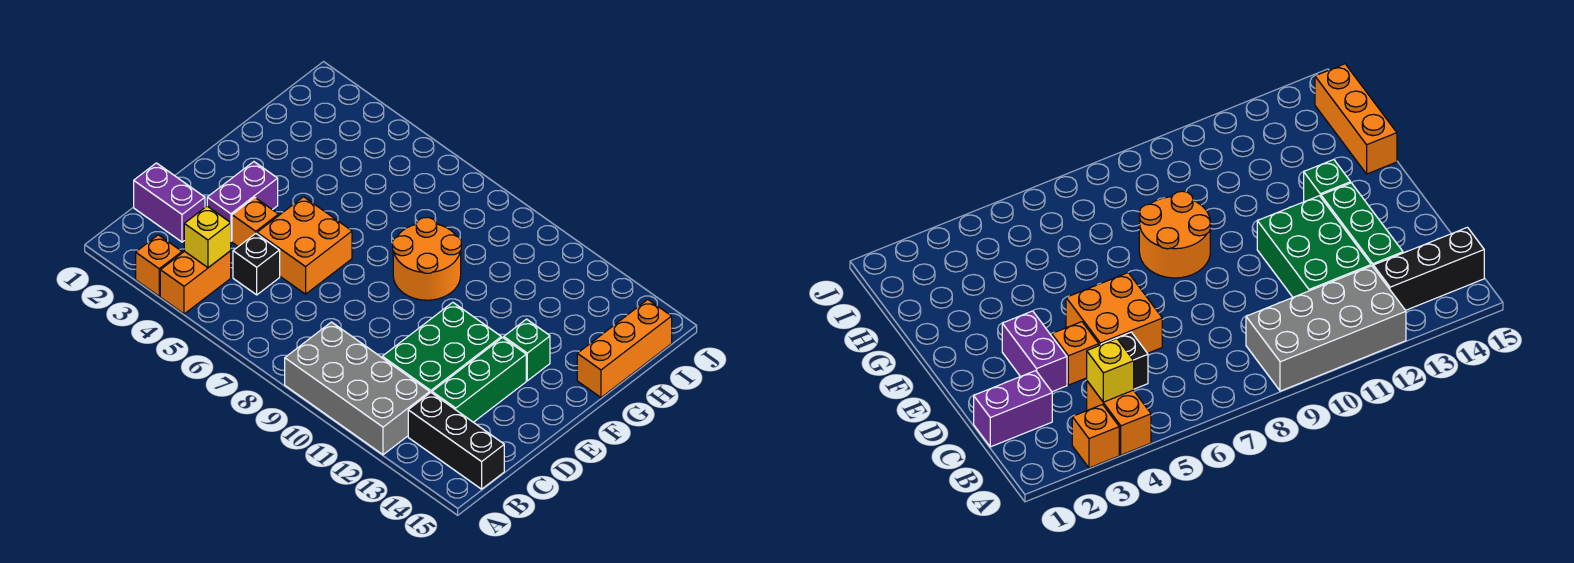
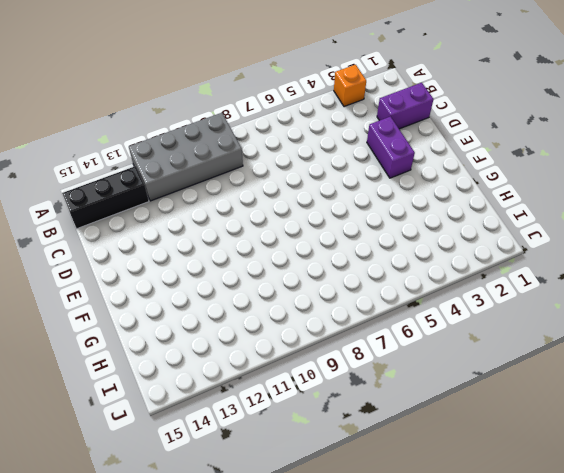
none -> orange 1x2 brick [160,251,231,314]
none -> black 1x1 brick [233,234,280,295]
none -> green 2x3 brick [382,302,501,393]

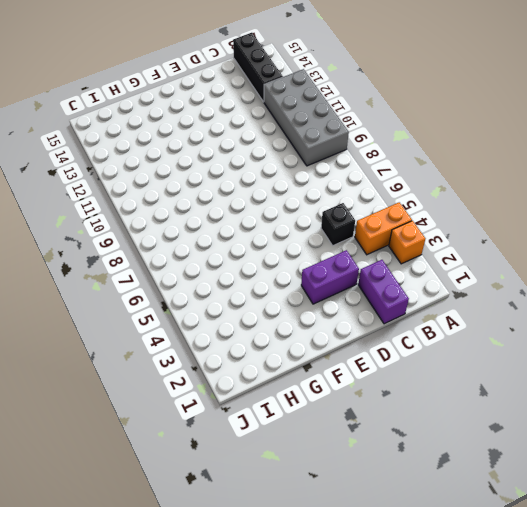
none -> green 2x3 brick [382,302,501,393]
none -> green 1x3 brick [432,338,526,422]
none -> orange 1x1 brick [232,198,279,247]

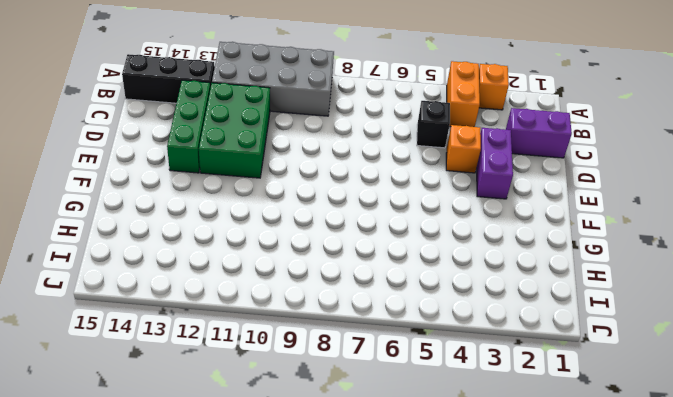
none -> orange 2x2 brick [257,197,352,294]
none -> orange 2x2 round brick [393,217,461,300]
none -> green 1x1 brick [504,319,550,381]

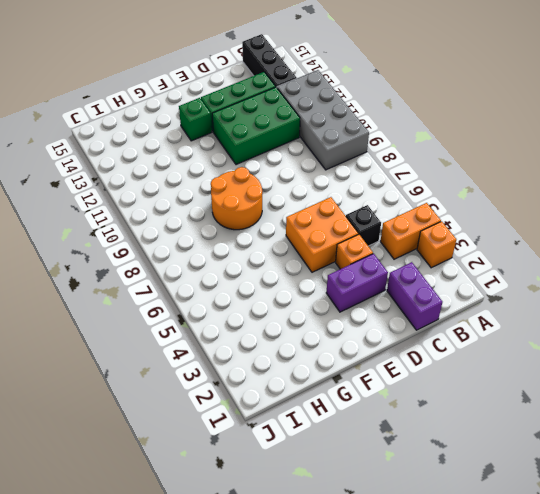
none -> orange 1x3 brick [577,300,672,397]
none -> yellow 1x1 brick [184,206,231,268]

